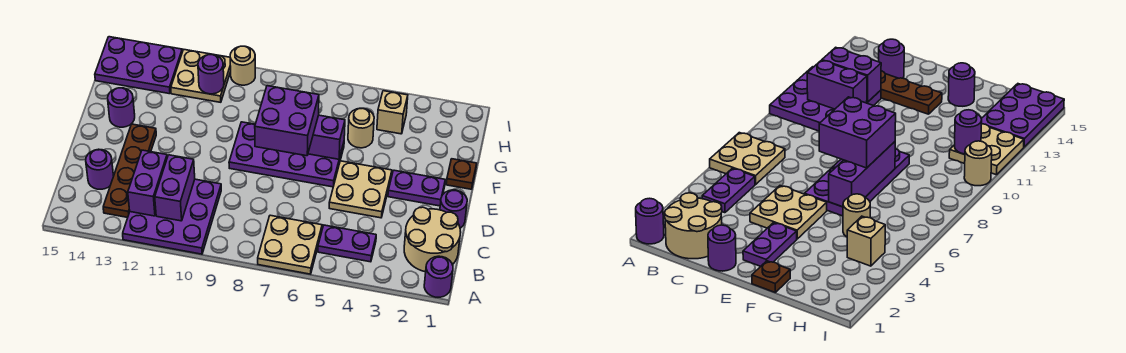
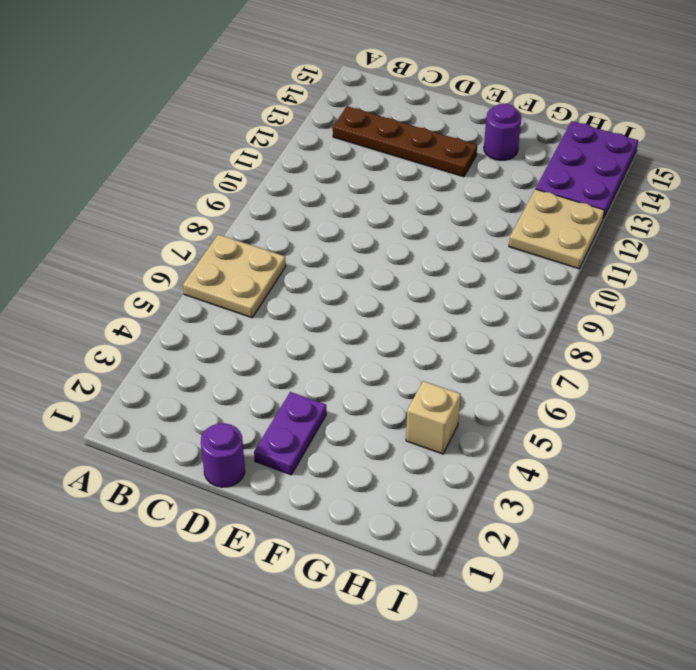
none -> purple 1x1 round brick [424,256,453,297]
none -> purple 3x3 plate [123,179,221,254]
none -> tan 2x2 round brick [404,207,461,272]

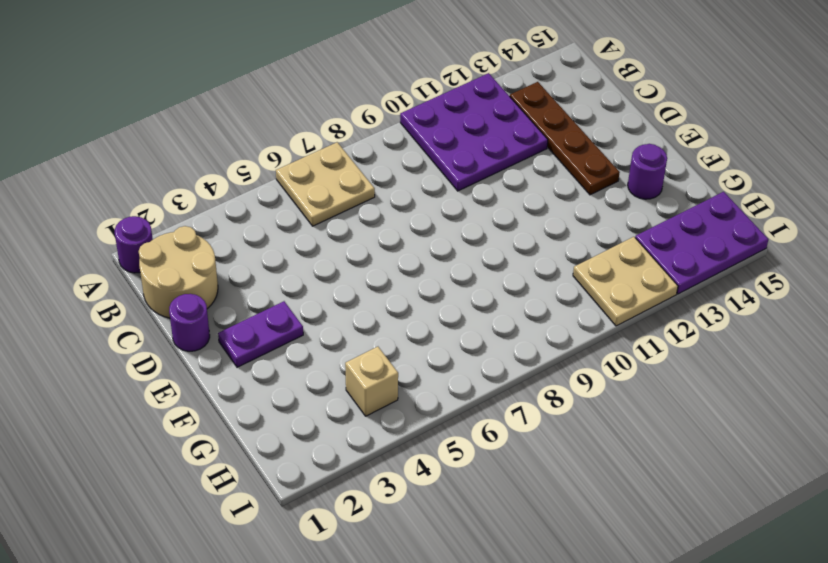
none -> purple 1x2 plate [318,225,376,262]
none -> purple 1x1 round brick [86,149,114,189]
none -> tan 2x2 plate [329,161,392,218]

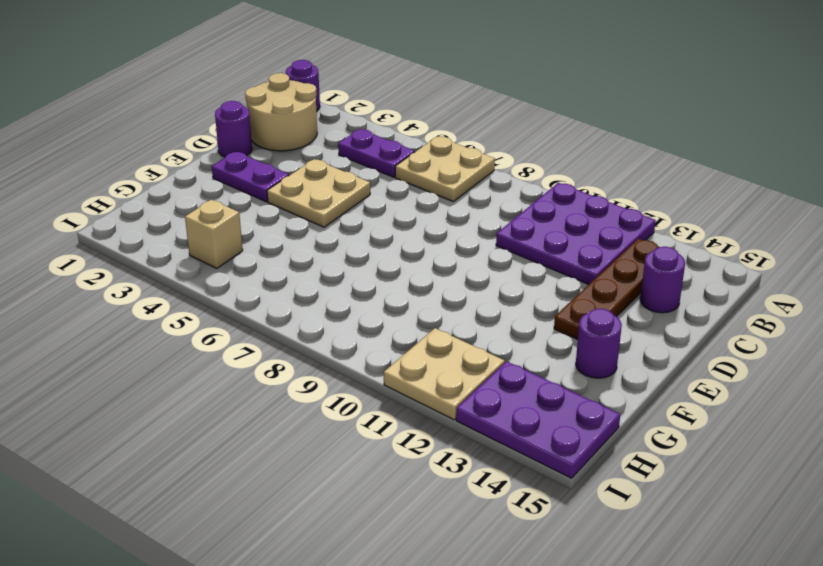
none -> purple 2x4 plate [229,122,344,187]
none -> brown 1x1 plate [446,159,477,189]
none -> tan 1x1 round brick [348,108,374,148]

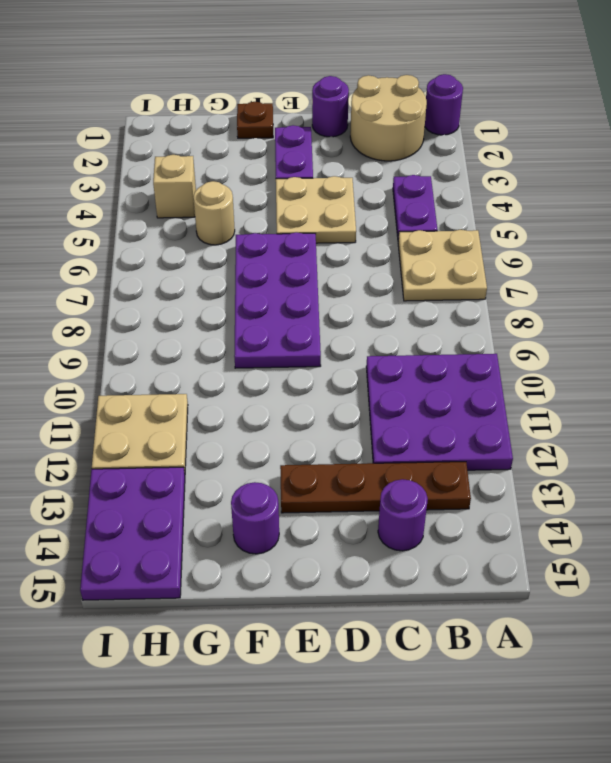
none -> tan 1x1 round brick [230,46,255,85]
none -> purple 1x2 brick [155,155,195,221]
none -> purple 1x2 brick [128,150,167,216]

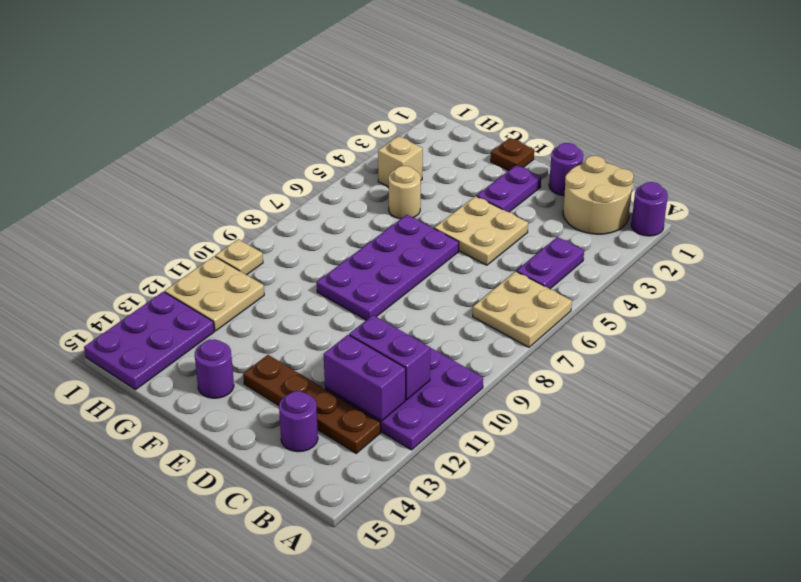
tan 1x1 plate [215,239,263,275] -> tan 1x1 round brick [230,46,255,85]
none -> purple 1x3 brick [308,115,345,159]
none -> purple 1x1 round brick [198,55,224,94]
none -> purple 2x2 brick [255,86,319,156]

